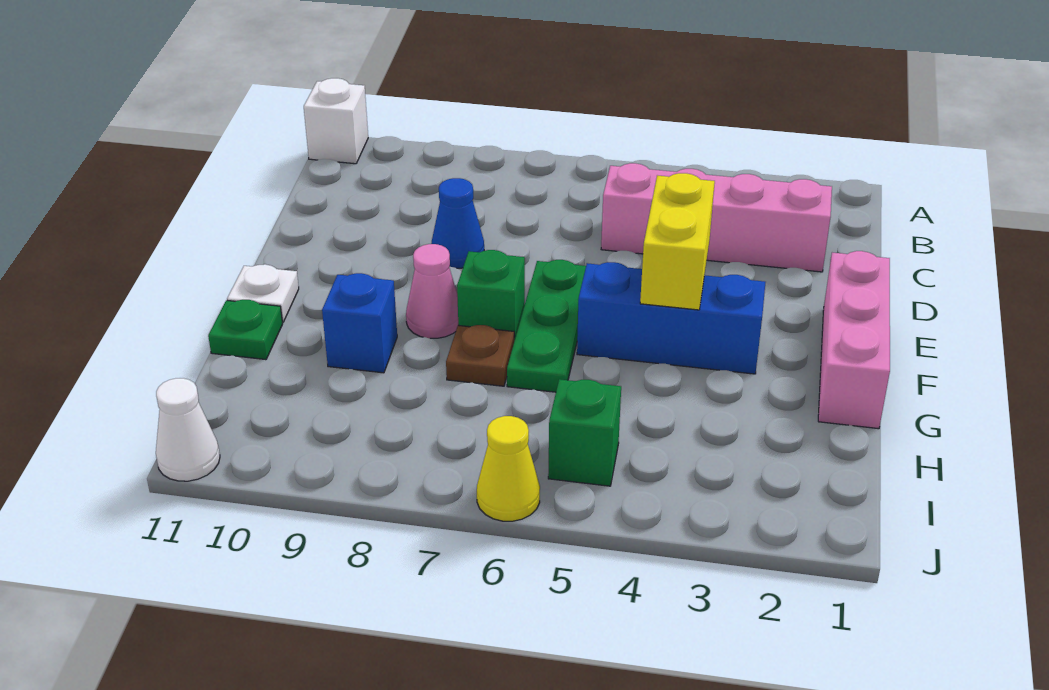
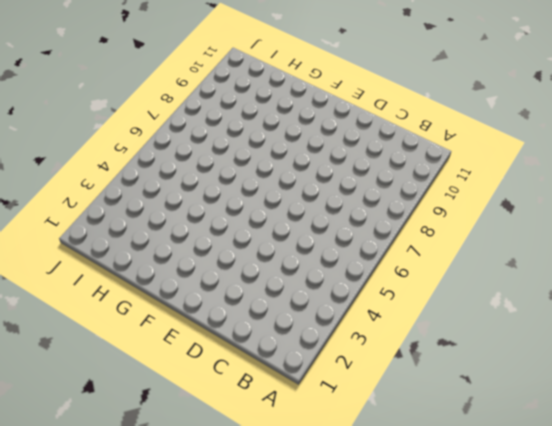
none -> white 1x1 brick [304,78,368,164]
none -> pink 1x4 brick [601,163,832,272]
none -> blue 1x1 cone [431,178,484,268]

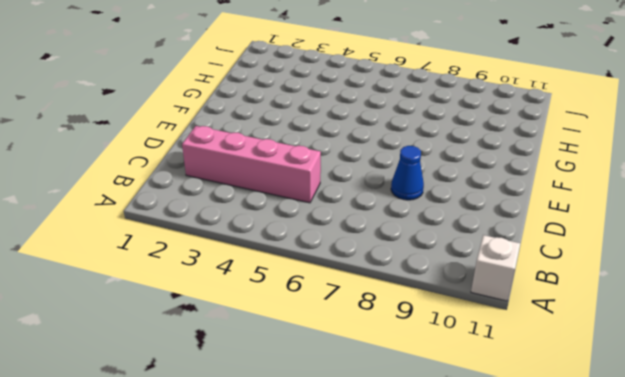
none -> pink 1x3 brick [818,251,890,429]
none -> green 1x3 plate [507,260,586,392]
none -> blue 1x3 brick [577,262,766,374]

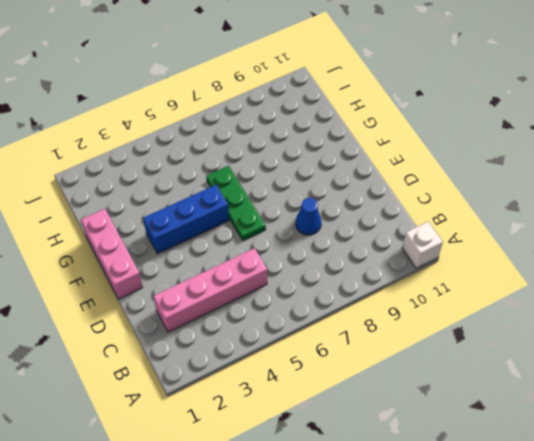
none -> green 1x1 brick [457,250,525,341]
none -> pink 1x1 cone [406,244,458,338]
none -> white 1x1 plate [227,264,299,322]

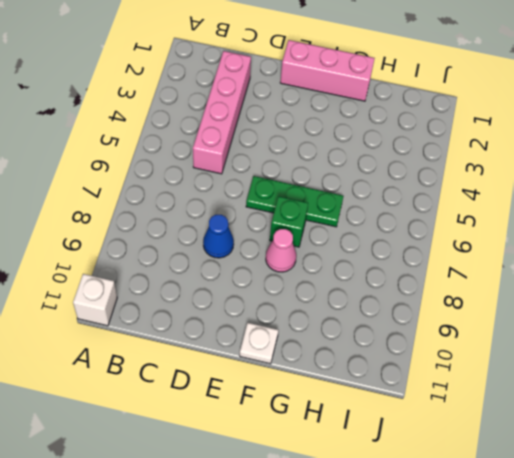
none -> blue 1x3 brick [577,262,766,374]
none -> brown 1x1 plate [446,325,514,386]
none -> blue 1x1 brick [322,273,397,373]

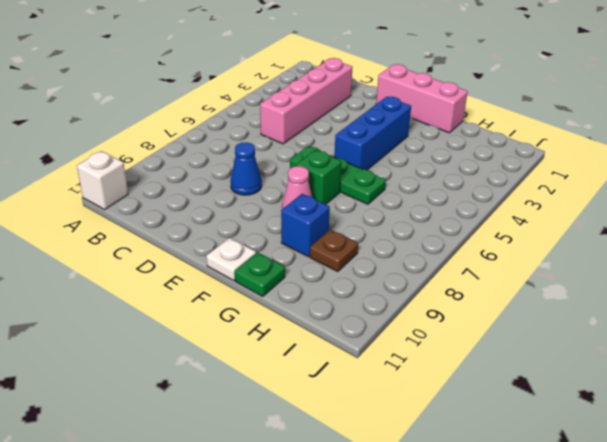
brown 1x1 plate [310,230,358,272] -> brown 1x1 plate moved to [446,325,514,386]
none -> green 1x1 brick [548,379,621,486]
none -> yellow 1x1 cone [477,416,540,521]
none -> white 1x1 cone [156,378,220,481]

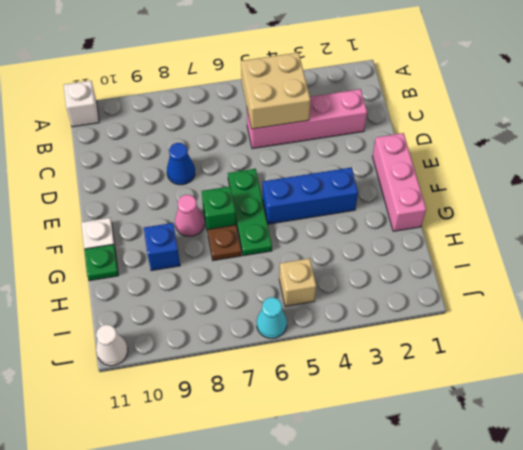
tan 2x2 brick [241,52,310,129] -> none
tan 1x1 brick [279,258,316,306] -> green 1x1 brick [548,379,621,486]
cyan 1x1 cone [257,297,287,338] -> yellow 1x1 cone [477,416,540,521]
none -> yellow 1x2 brick [640,173,715,310]

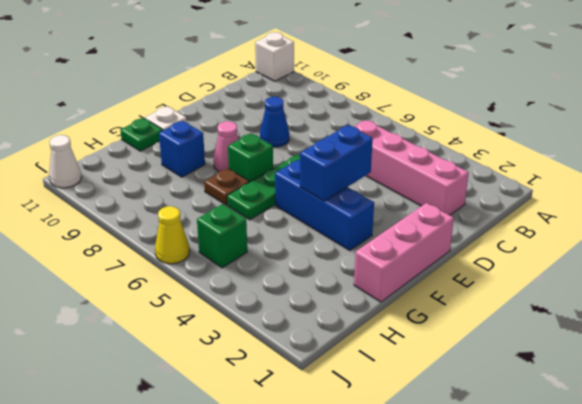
blue 1x2 brick [300,125,373,201] -> yellow 1x2 brick [640,173,715,310]

